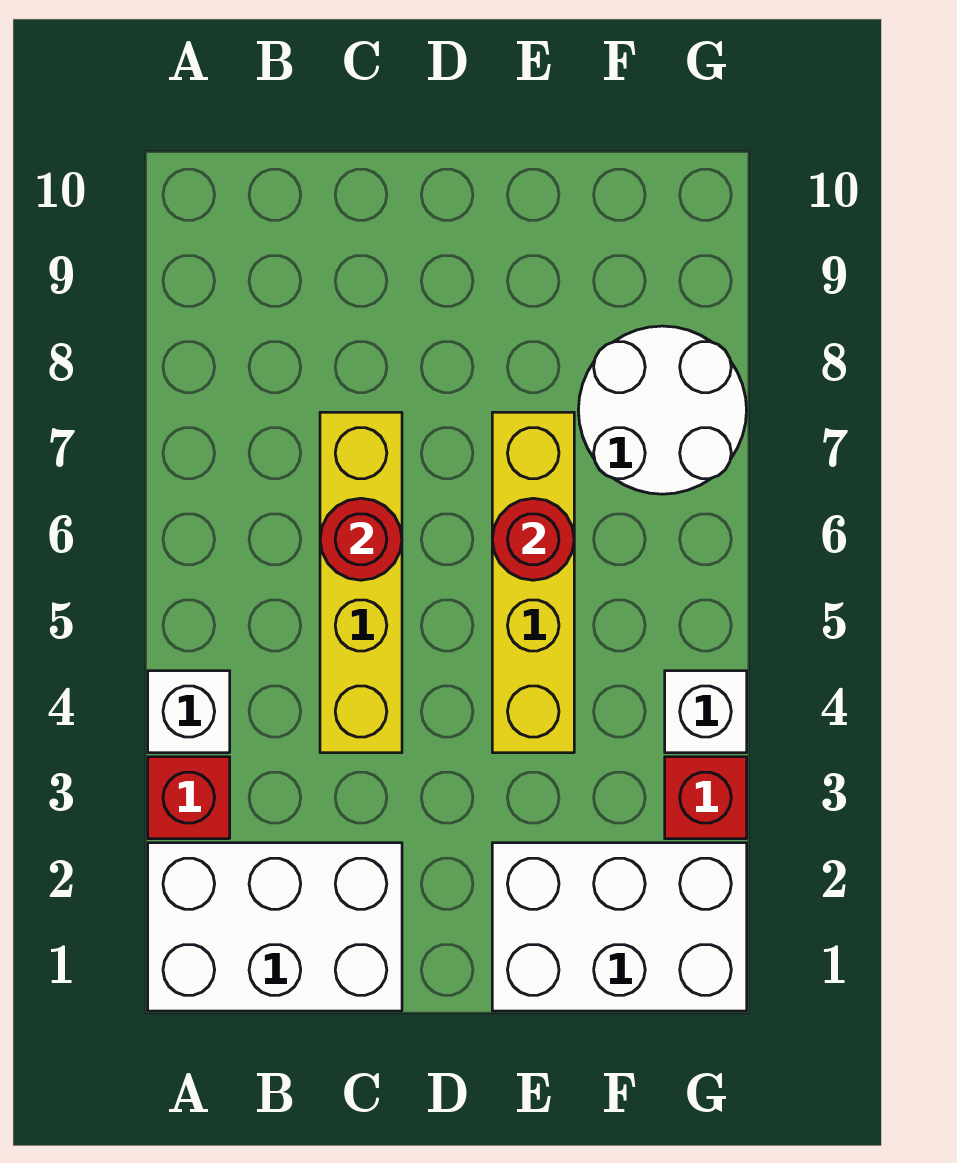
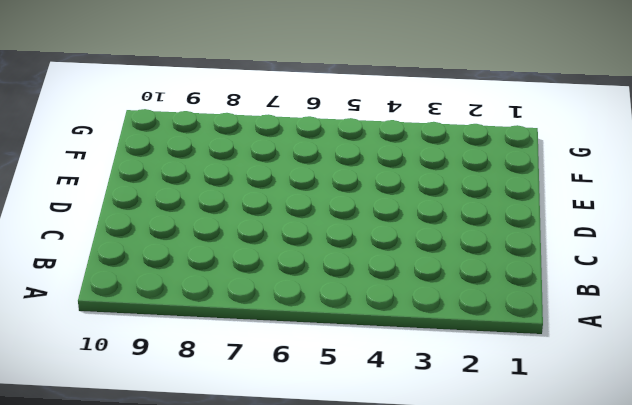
none -> white 2x3 brick [148,843,402,1011]
none -> red 1x1 brick [148,757,230,839]

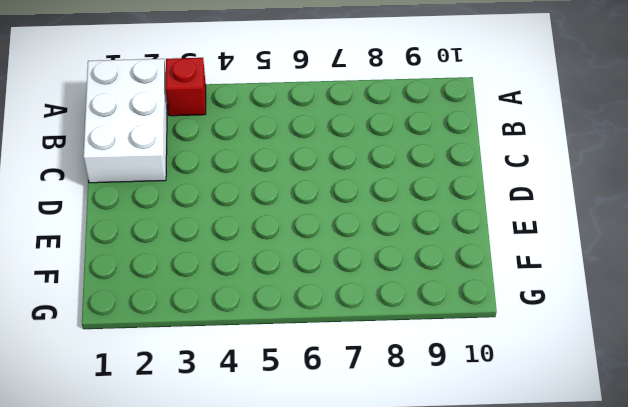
none -> white 1x1 brick [148,671,230,753]
none -> yellow 1x4 brick [320,412,402,753]

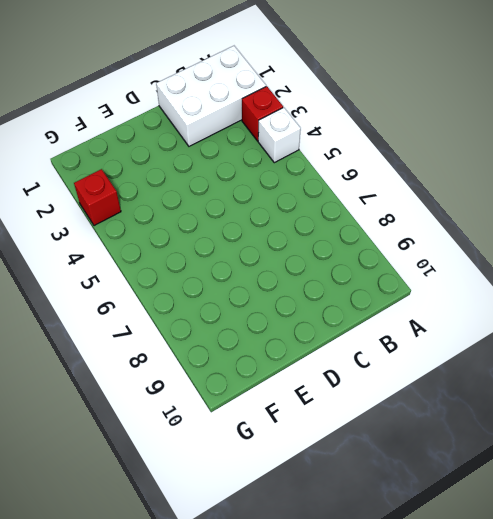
none -> yellow 1x4 brick [320,412,402,753]
none -> white 2x3 brick [492,843,747,1011]

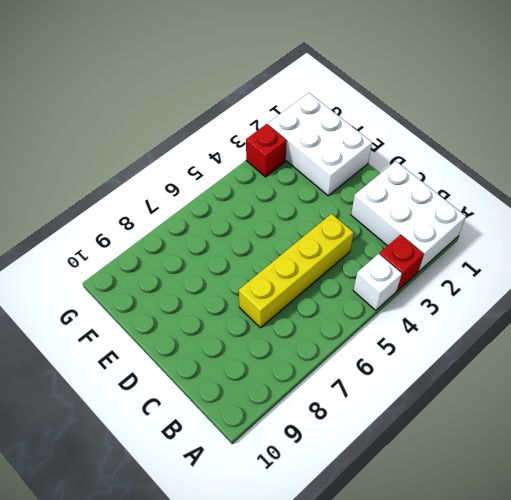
none -> yellow 1x4 brick [492,412,574,753]
none -> white 2x2 round brick [578,326,747,494]

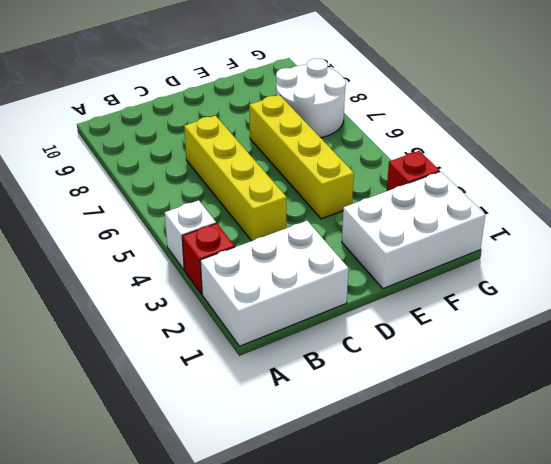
none -> white 1x1 brick [665,671,747,753]
none -> red 1x1 round brick [320,498,402,580]

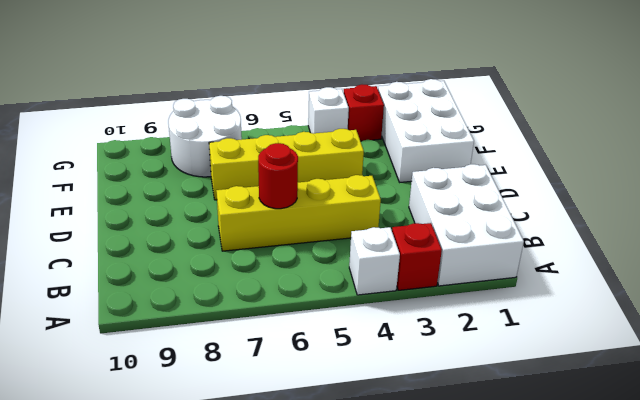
none -> red 1x1 round brick [492,498,574,580]

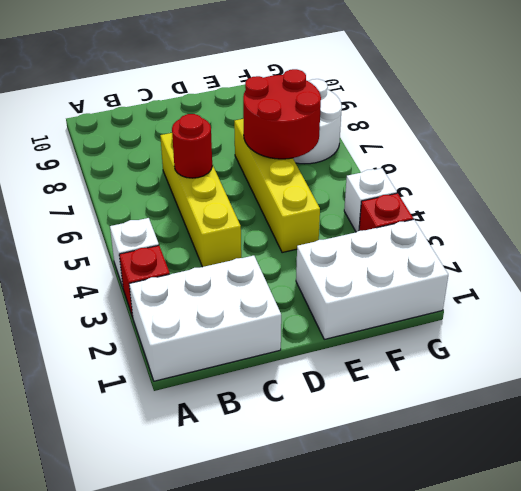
red 2x2 round brick [243,69,321,159] -> red 1x1 round brick [492,498,574,580]

